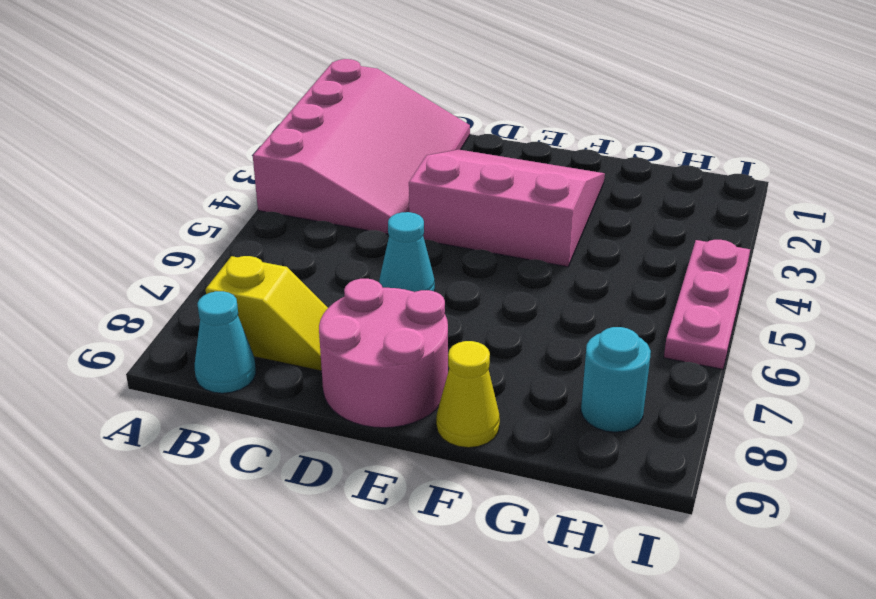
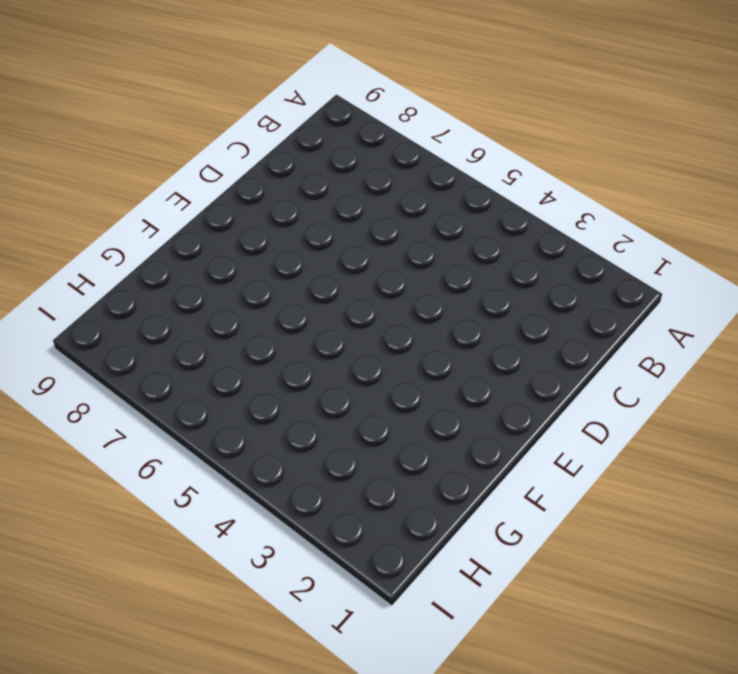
none -> pink 3x4 slope [253,59,470,234]
none -> yellow 1x2 slope [206,256,328,371]

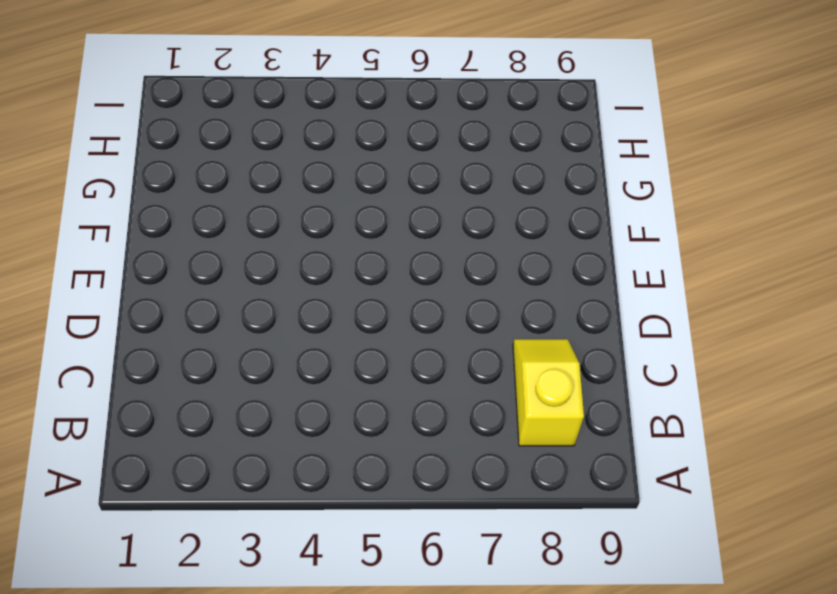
none -> pink 3x4 slope [253,59,470,234]
none -> cyan 1x1 cone [195,291,256,393]

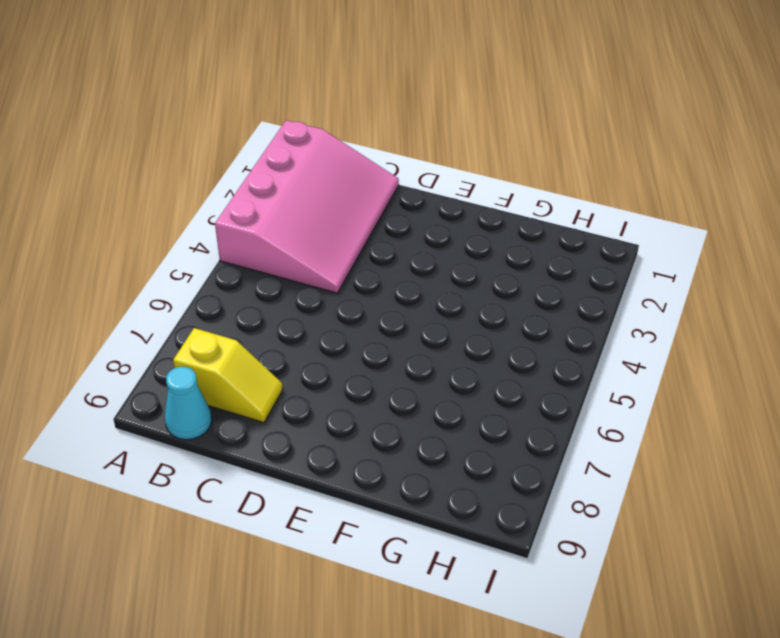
none -> pink 3x3 slope [409,149,605,267]
none -> cyan 1x1 cone [379,212,435,292]

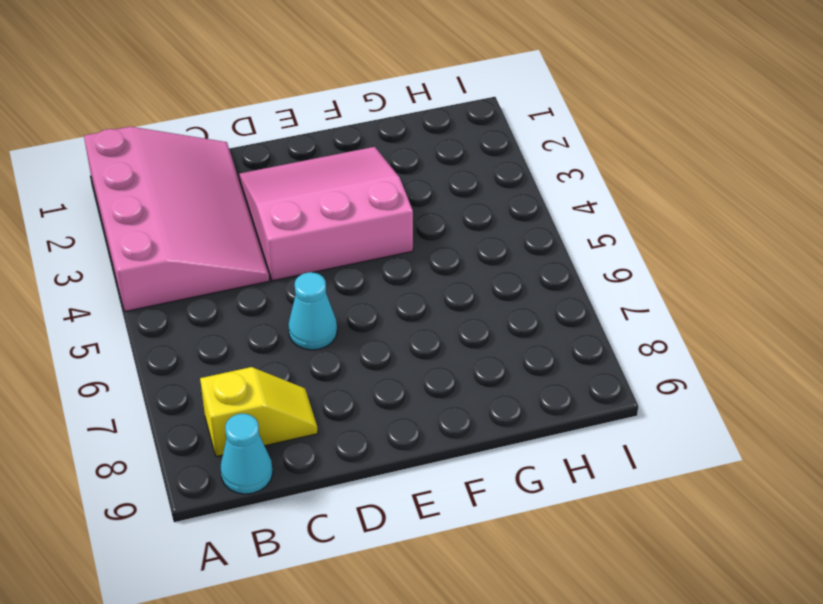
none -> pink 2x2 round brick [319,279,448,428]
none -> yellow 1x1 cone [436,341,500,448]

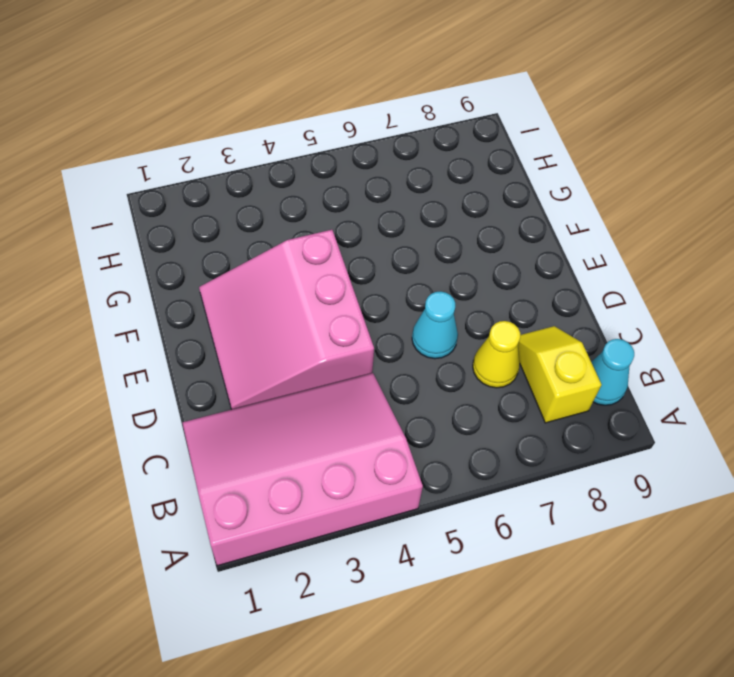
yellow 1x1 cone [473,321,520,388] -> yellow 1x1 cone moved to [436,341,500,448]
none -> pink 2x2 round brick [319,279,448,428]
none -> cyan 1x1 round brick [581,327,651,432]

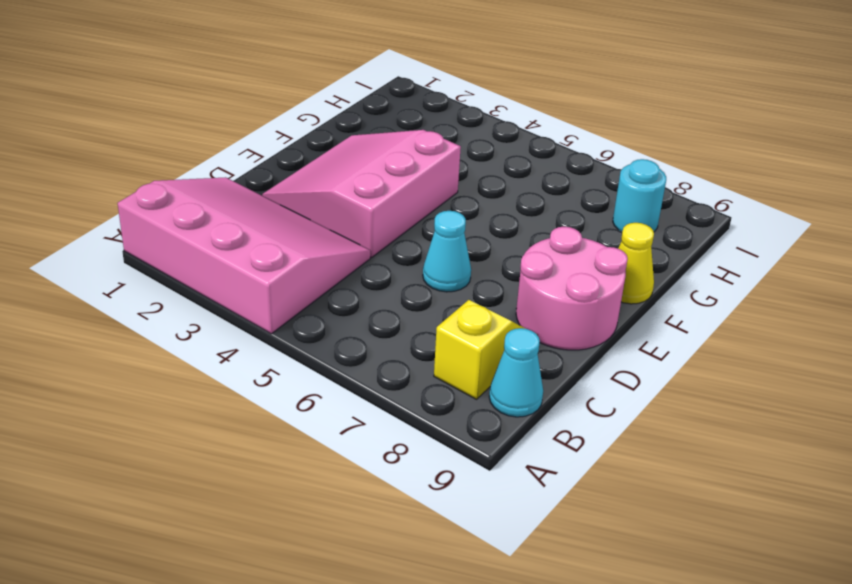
none -> pink 1x3 plate [664,240,750,369]

